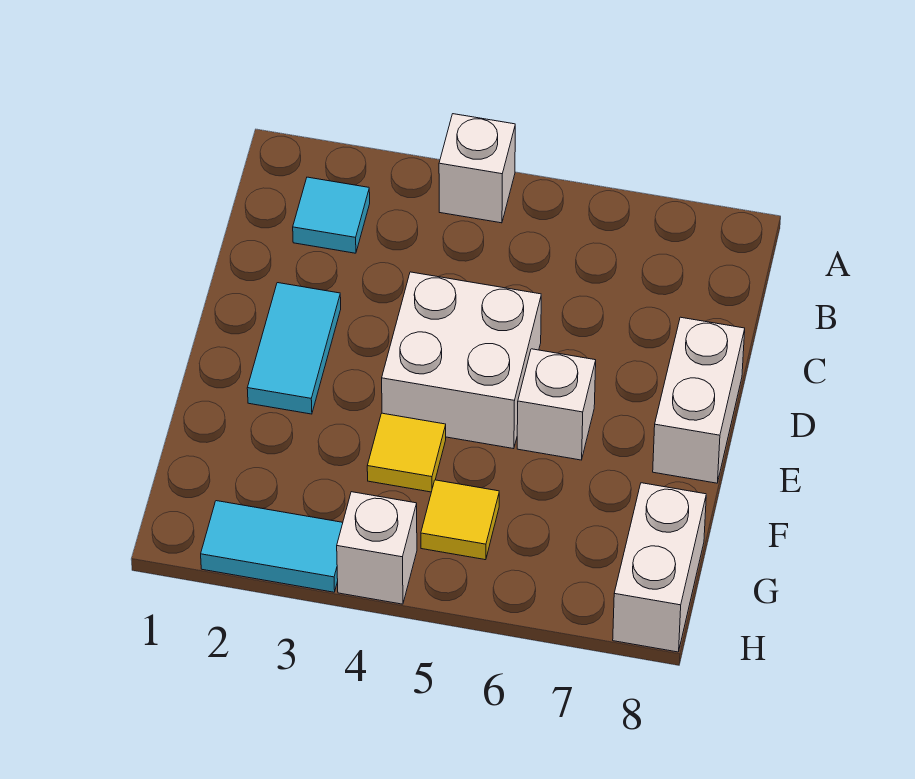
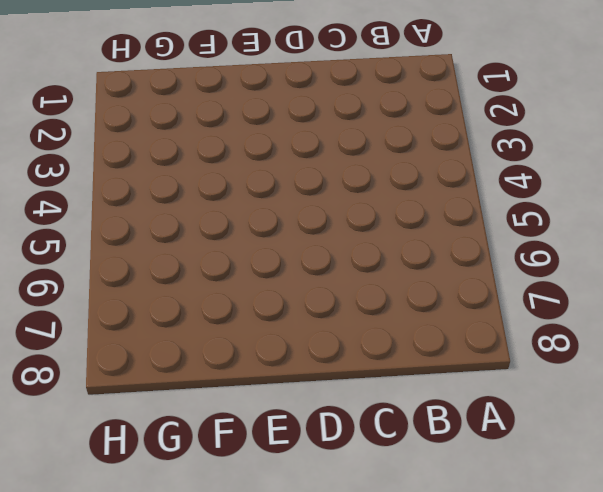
none -> white 1x1 brick [439,114,515,223]
none -> cyan 1x1 tile [293,177,370,253]

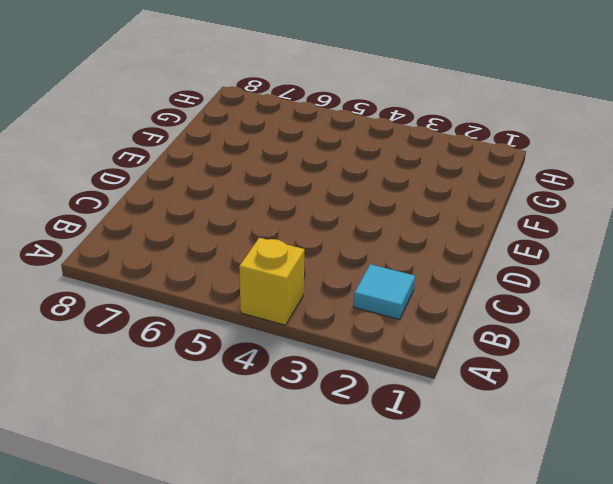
yellow 1x1 brick [239,238,304,325] -> white 1x1 brick [439,114,515,223]
none -> cyan 1x2 tile [247,283,341,414]
none -> white 2x2 brick [382,272,541,449]

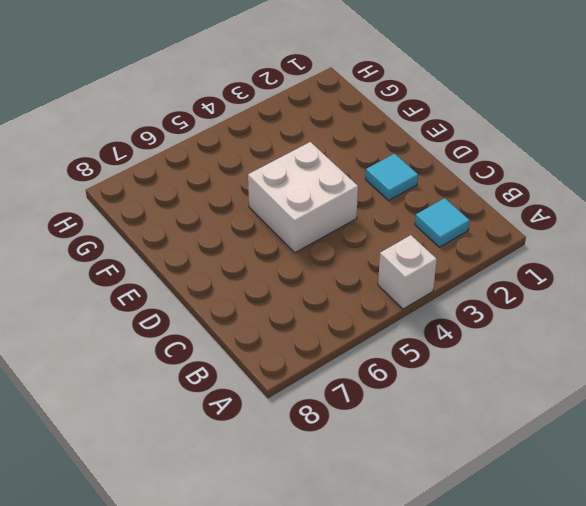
cyan 1x1 tile [366,154,418,200] -> cyan 1x2 tile [247,283,341,414]
none -> white 1x2 brick [653,317,745,483]
none -> white 1x1 brick [517,349,596,460]

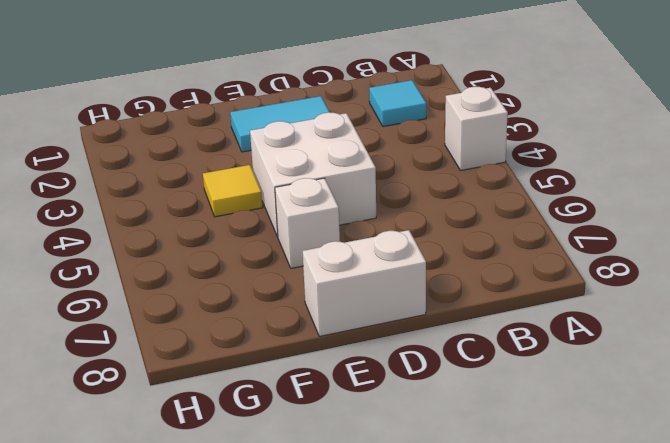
none -> yellow 1x1 tile [421,480,499,560]
none -> white 1x2 brick [613,483,706,652]

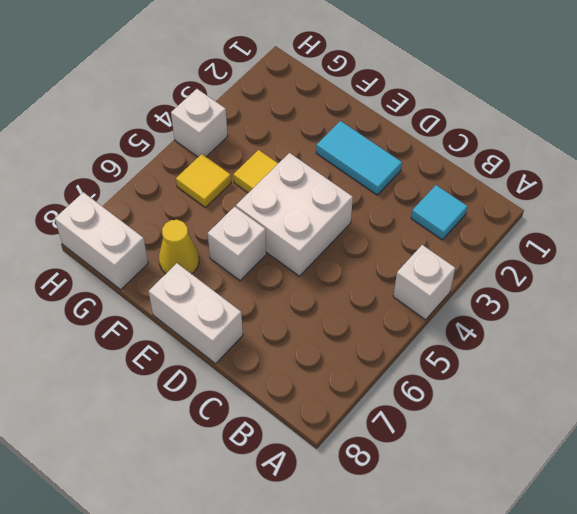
yellow 1x1 cone [159,220,199,274] -> none
none -> cyan 1x2 tile [201,501,343,592]

